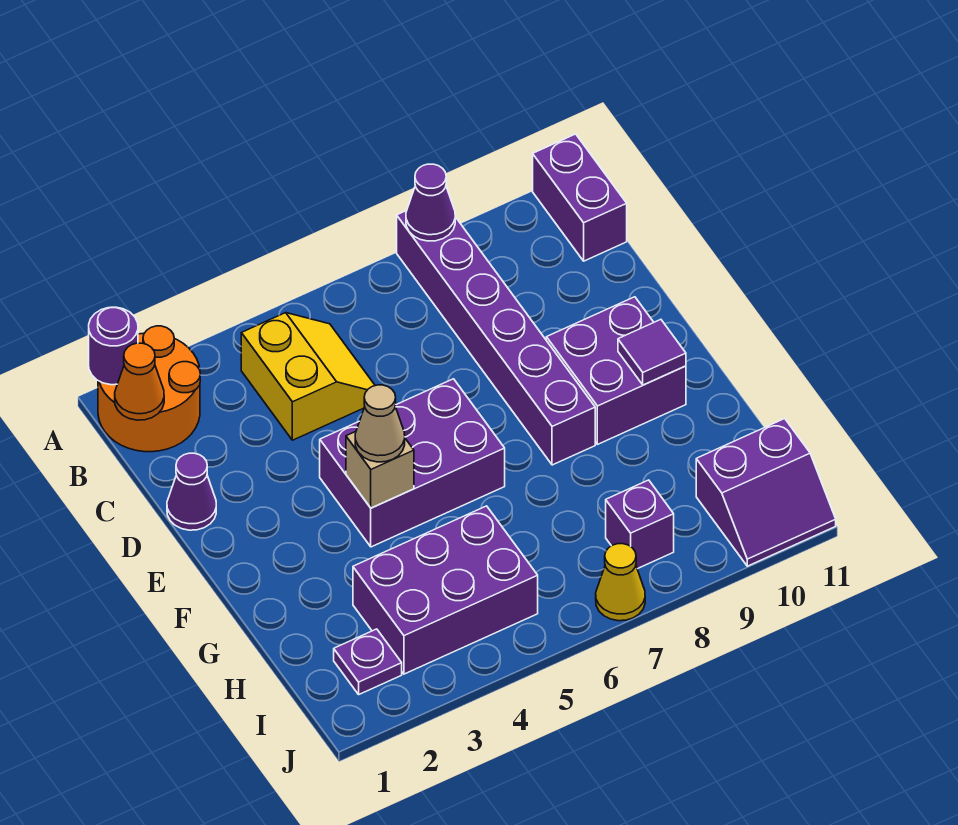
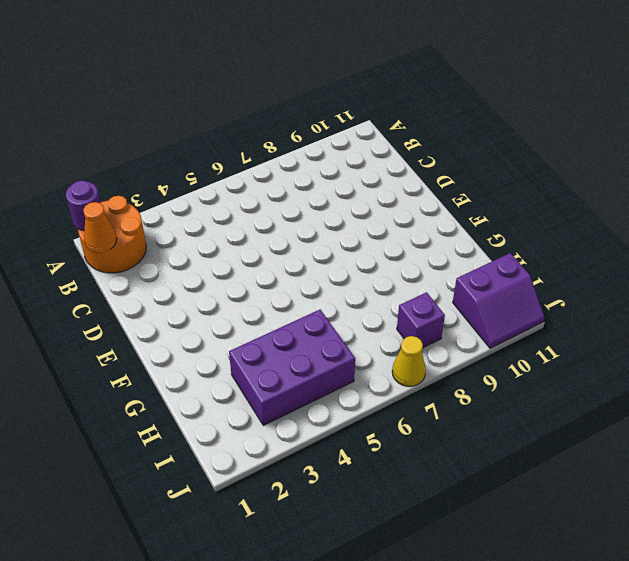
none -> purple 1x6 brick [397,211,595,465]
none -> purple 1x2 brick [533,134,627,261]
none -> yellow 2x2 slope [241,313,375,440]

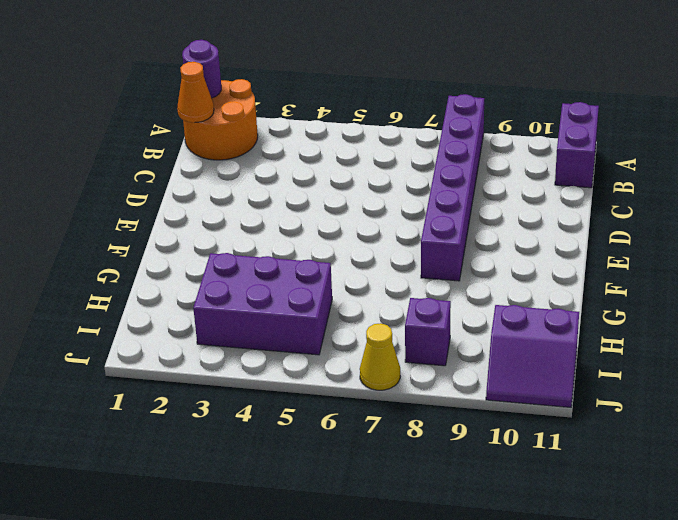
none -> yellow 2x2 slope [241,313,375,440]
none -> purple 1x1 cone [167,453,216,530]
none -> purple 2x3 brick [320,379,505,547]

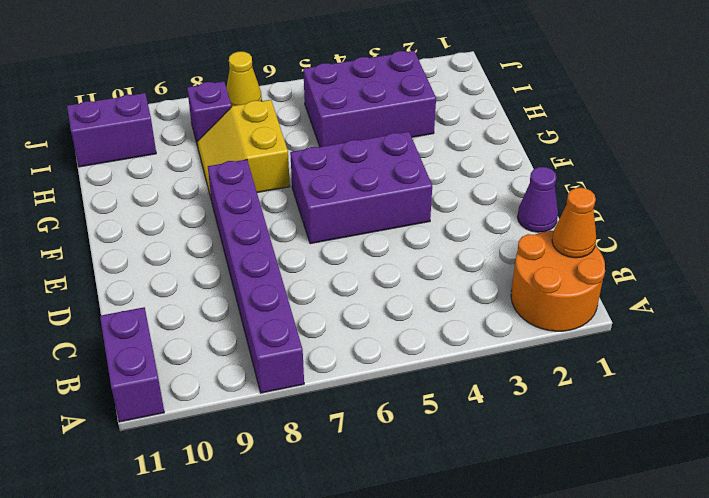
yellow 2x2 slope [197,100,290,198] -> yellow 2x2 slope moved to [241,313,375,440]
none -> purple 2x2 brick [546,297,686,444]
none -> purple 1x1 plate [334,629,402,694]
none -> purple 1x1 round brick [89,307,138,385]

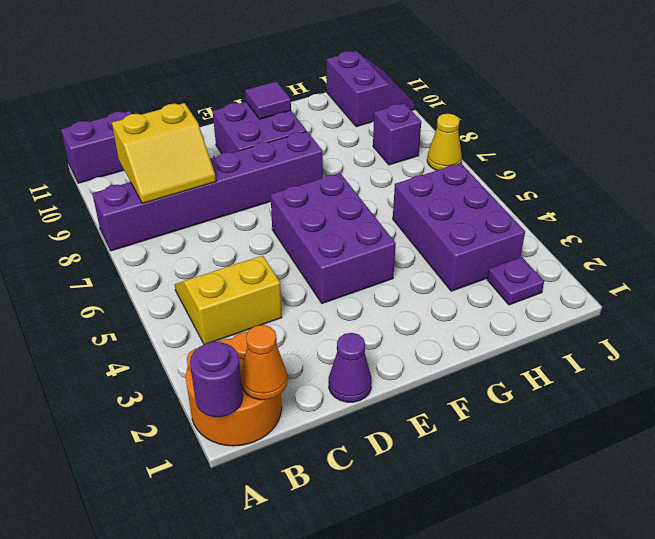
yellow 2x2 slope [112,103,216,203] -> none
none -> purple 1x1 cone [406,164,455,241]
none -> tan 1x1 brick [346,432,414,508]
none -> tan 1x1 cone [355,385,405,462]

